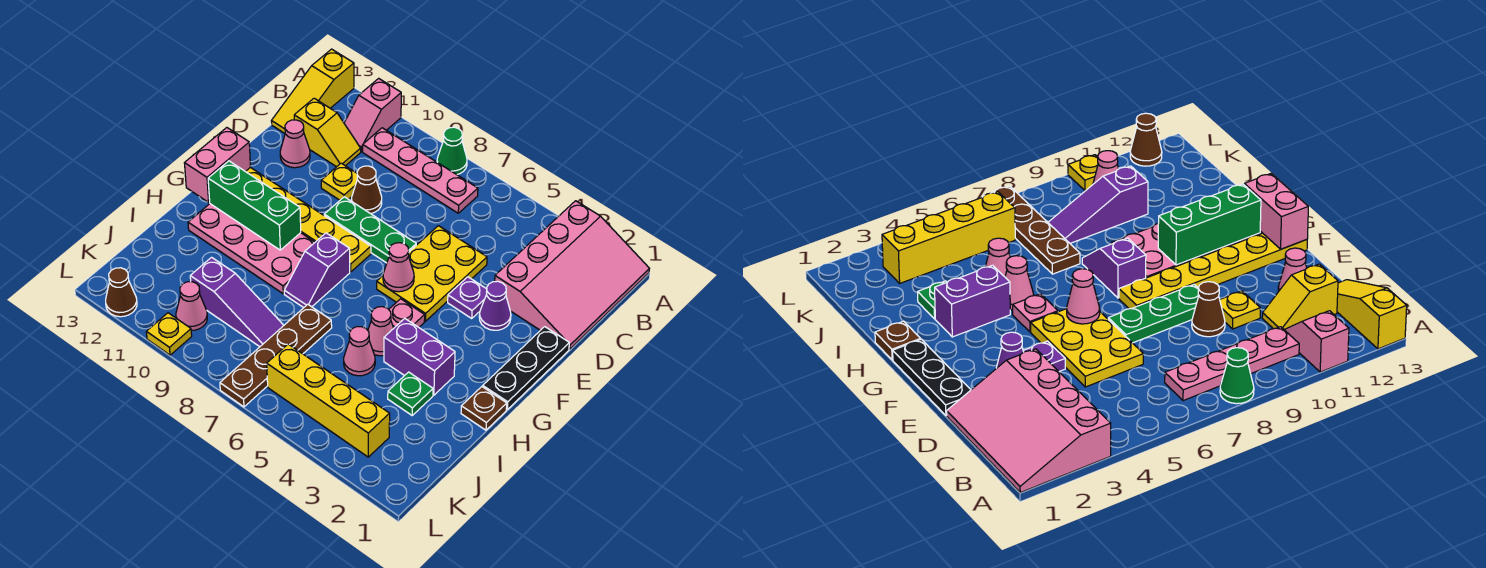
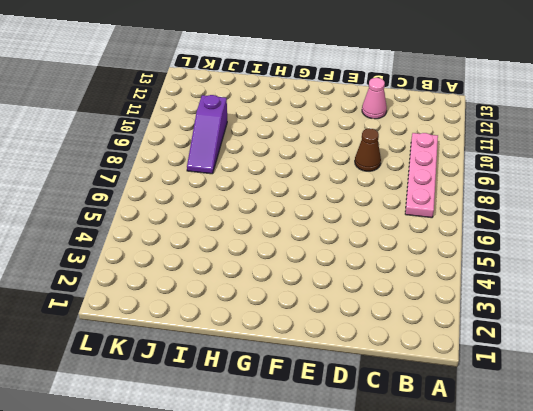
none -> pink 3x4 slope [495,201,649,349]
none -> green 1x1 cone [437,127,467,175]
none -> pink 1x2 slope [344,78,401,152]
none -> yellow 1x3 slope [272,49,354,133]

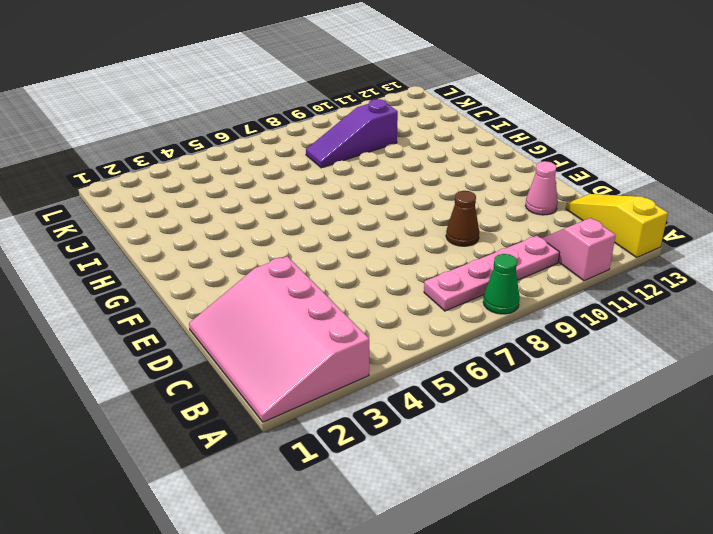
none -> yellow 1x2 slope [294,98,361,167]
none -> yellow 2x3 plate [377,226,487,321]
none -> yellow 1x1 plate [321,163,357,200]
none -> black 1x3 plate [483,327,569,409]

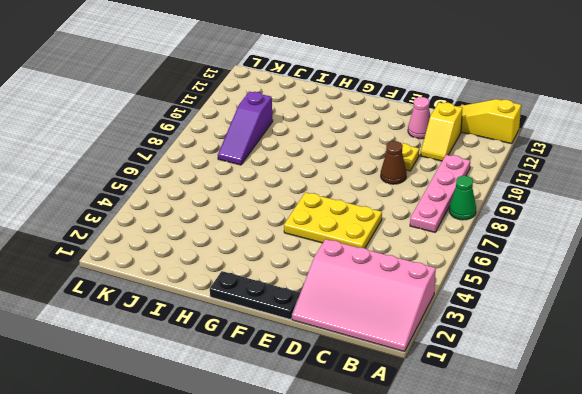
none -> pink 1x2 slope [344,78,401,152]
none -> purple 1x1 cone [479,281,511,330]
none -> purple 1x1 plate [448,277,487,318]
none -> green 1x3 plate [324,197,416,263]

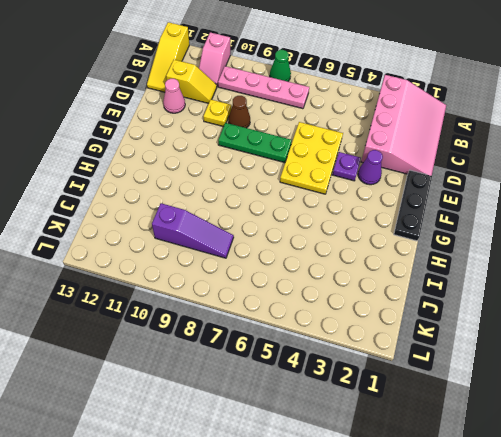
none -> yellow 1x6 plate [246,167,371,272]
none -> pink 1x1 plate [389,299,425,328]
none -> purple 1x2 slope [284,233,350,308]
none -> pink 2x4 plate [188,204,315,294]

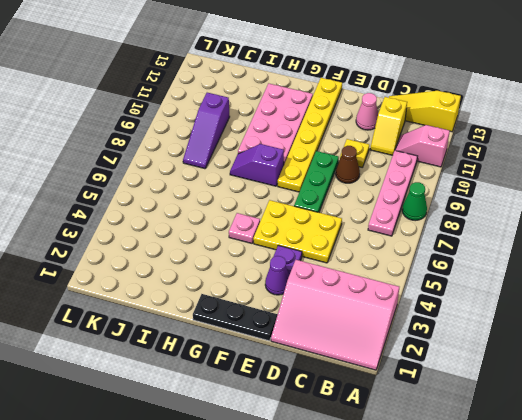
none -> brown 1x1 plate [461,387,507,430]
none -> purple 1x2 brick [384,318,455,395]
none -> pink 1x1 cone [368,307,394,356]
none -> green 1x1 plate [388,372,433,415]

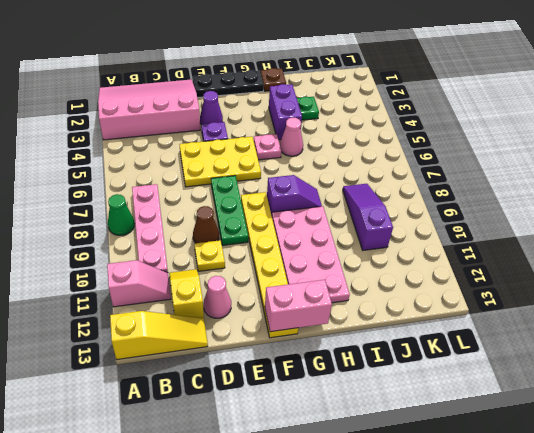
none -> pink 1x1 cone [344,327,375,376]
none -> brown 1x4 plate [220,304,332,407]
none -> yellow 1x4 brick [267,344,390,457]
none -> pink 1x1 cone [176,282,207,330]

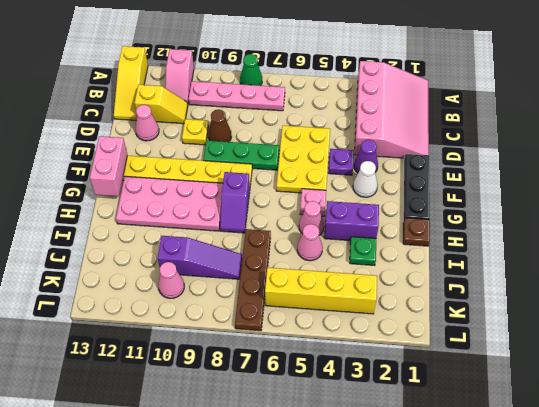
white 1x1 cone [353,161,378,197] -> none
none -> yellow 1x1 plate [146,313,192,355]
none -> brown 1x1 cone [106,268,137,317]
none -> pink 1x1 cone [383,243,414,292]
none -> green 1x3 brick [208,161,301,250]

